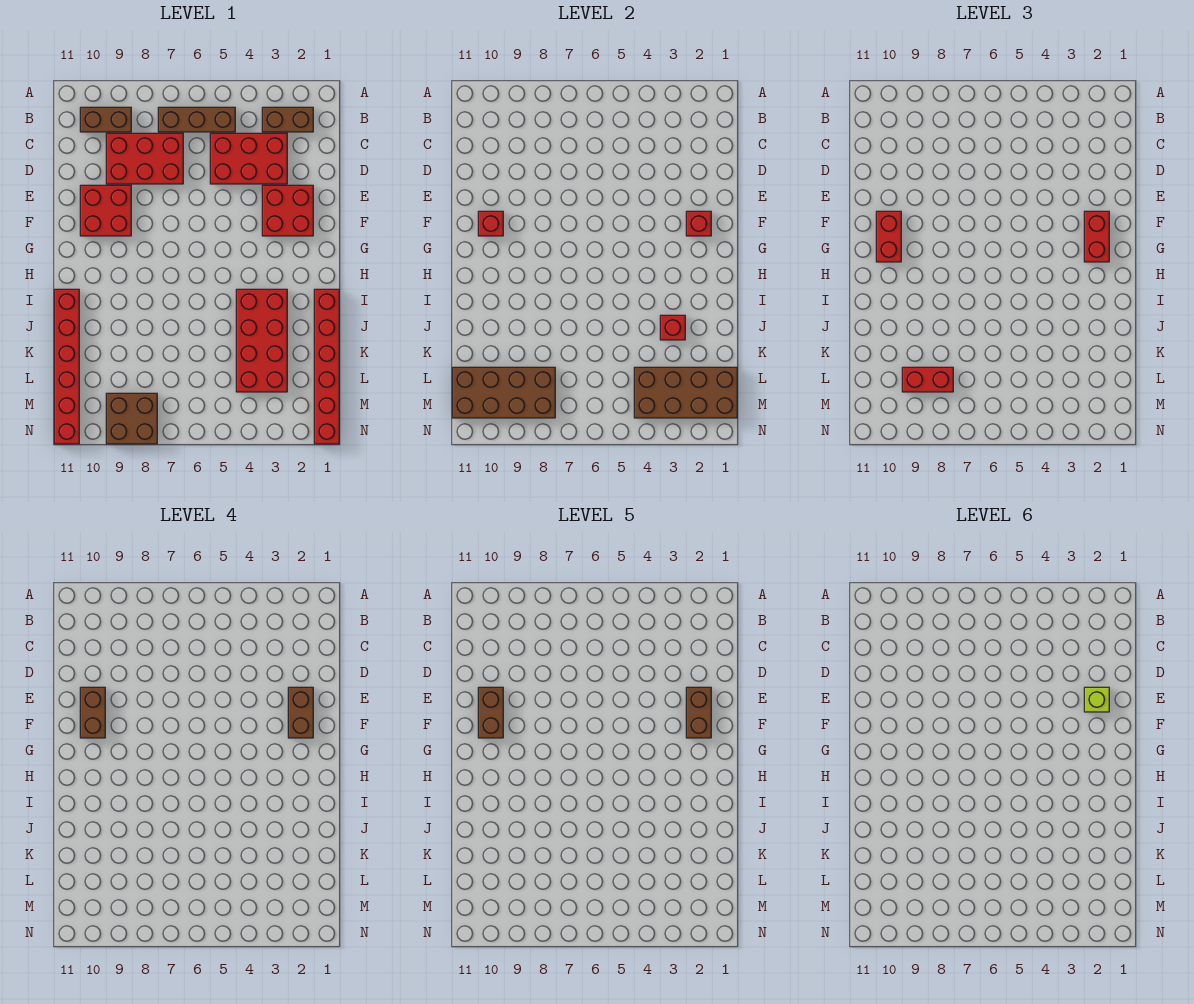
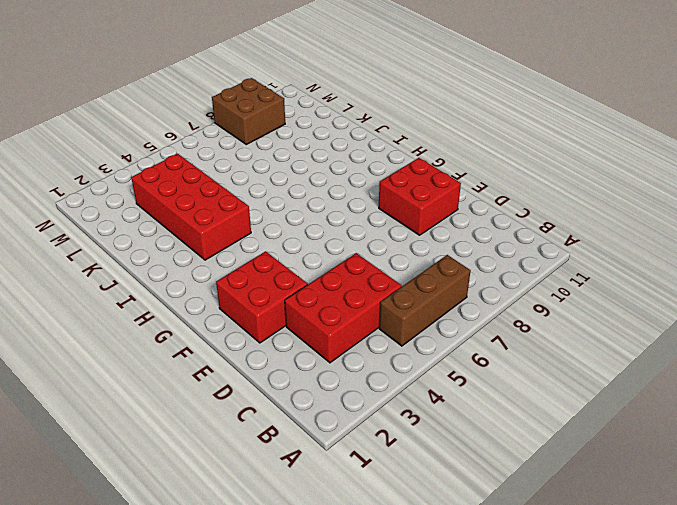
none -> brown 1x2 brick [262,107,313,132]
none -> brown 1x2 brick [80,107,131,132]
none -> red 2x3 brick [106,133,183,184]

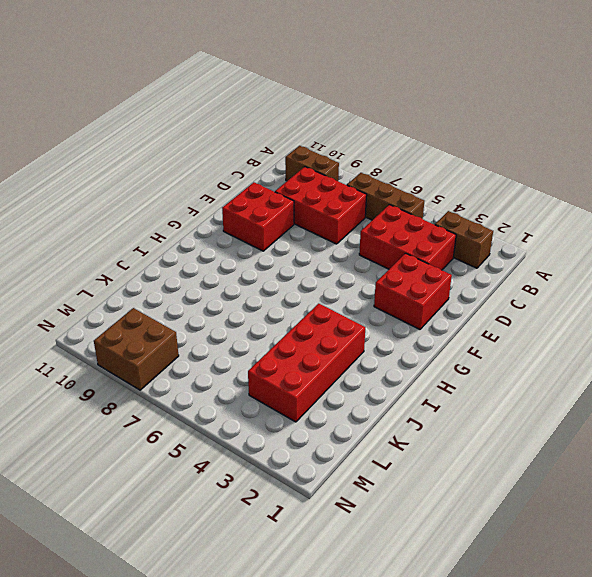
none -> red 1x6 brick [314,289,339,444]
none -> red 1x6 brick [54,289,79,444]
none -> red 1x1 brick [686,211,711,236]

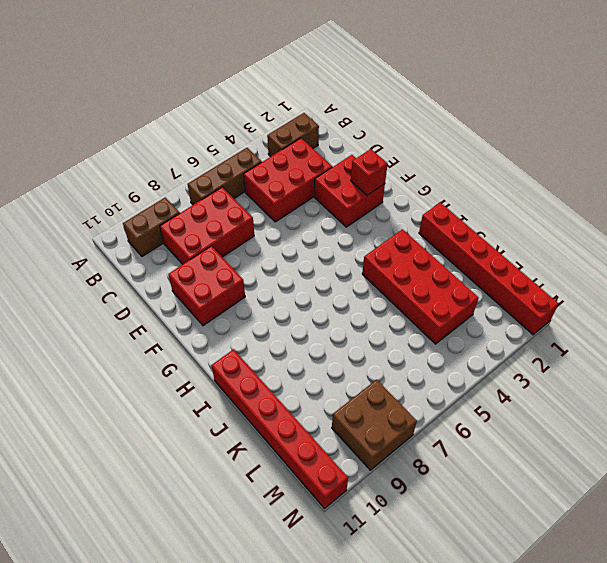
none -> red 1x1 brick [478,211,503,236]
none -> red 1x1 brick [660,315,685,340]
none -> brown 2x4 brick [634,367,737,418]

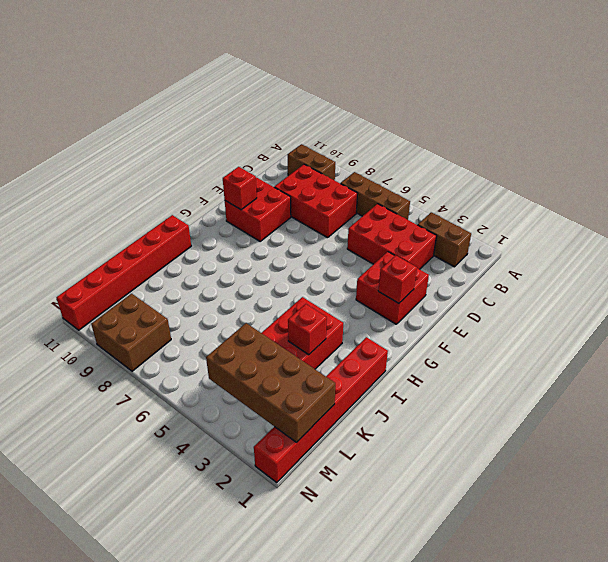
none -> brown 2x4 brick [452,367,555,418]
none -> red 1x2 brick [1084,211,1109,262]
none -> red 1x2 brick [876,211,901,262]

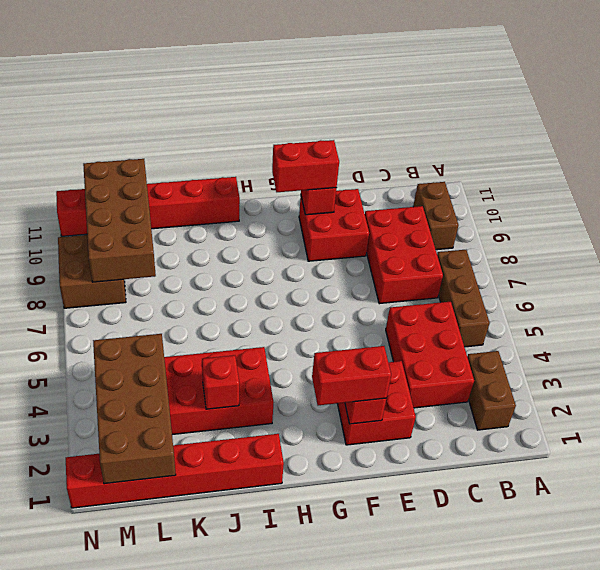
none -> red 1x2 brick [902,367,953,392]
none -> brown 1x2 brick [288,687,313,738]
none -> brown 1x2 brick [80,687,105,738]

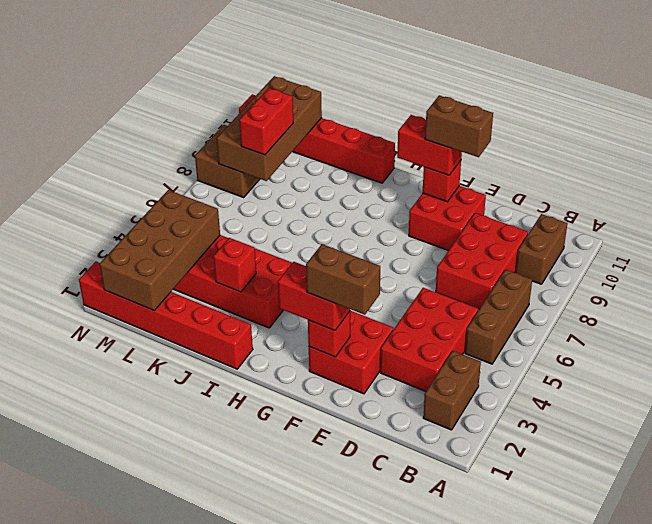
none -> brown 1x2 brick [686,687,711,738]
none -> brown 1x2 brick [478,687,503,738]
none -> lime 1x1 brick [1084,687,1109,712]

